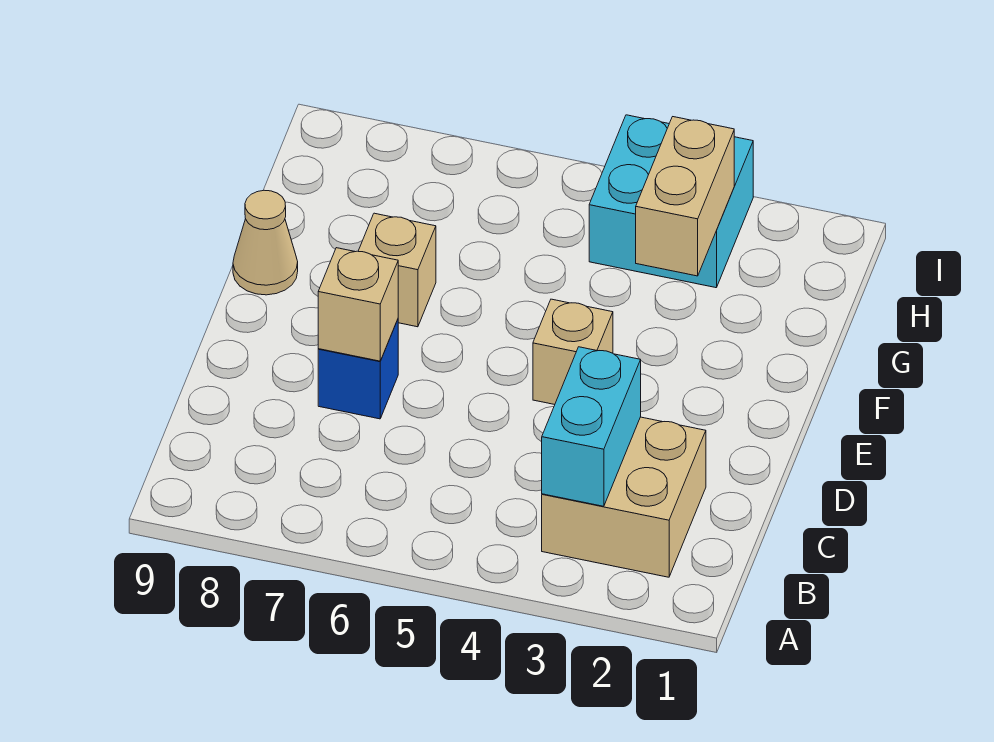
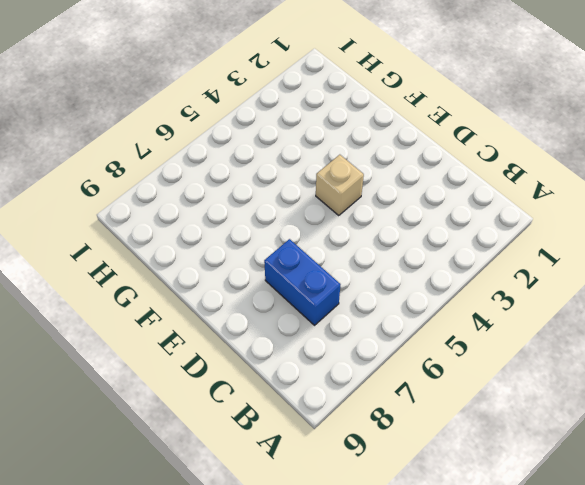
blue 1x2 brick [264,239,341,325] -> blue 1x1 brick [318,320,398,419]
none -> tan 2x2 brick [542,417,706,577]
none -> tan 1x1 brick [358,213,436,327]

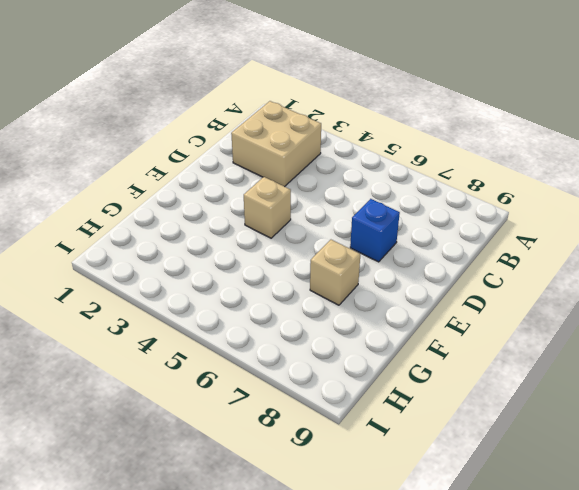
none -> tan 1x1 cone [233,190,298,295]
none -> cyan 2x2 brick [589,115,753,288]

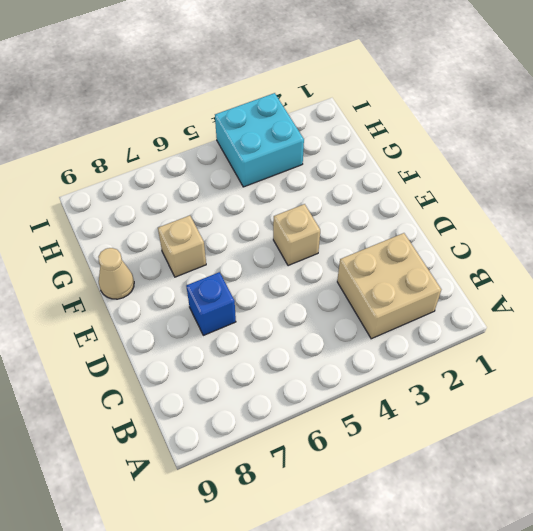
none -> cyan 1x2 brick [542,347,641,506]
none -> tan 1x1 brick [318,248,398,361]

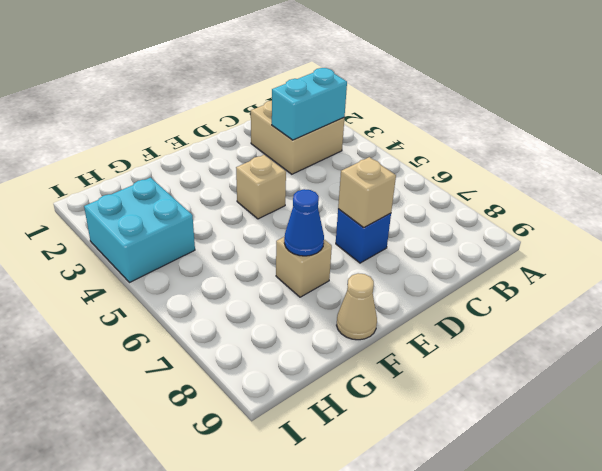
blue 1x1 cone [284,189,324,256] -> none
none -> tan 1x2 brick [636,117,734,276]

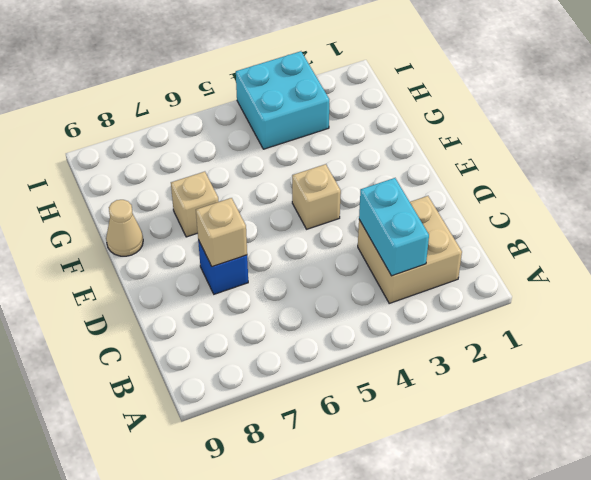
none -> tan 1x2 brick [636,117,734,276]

